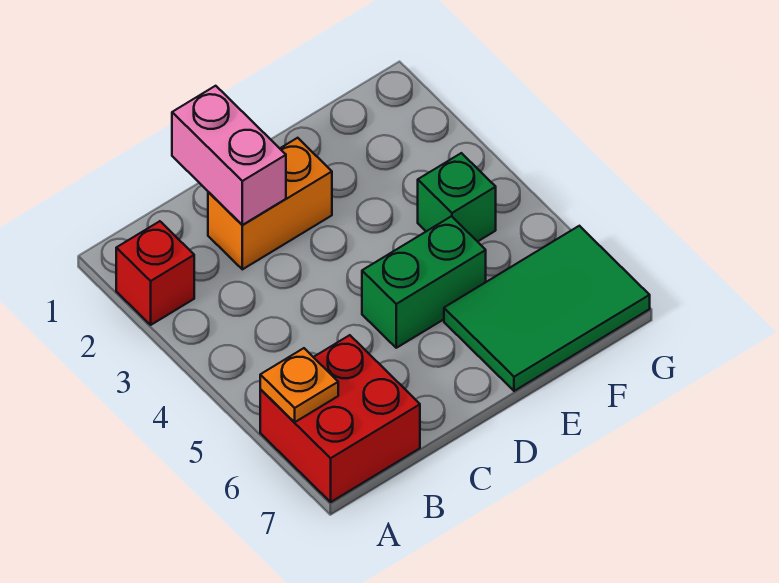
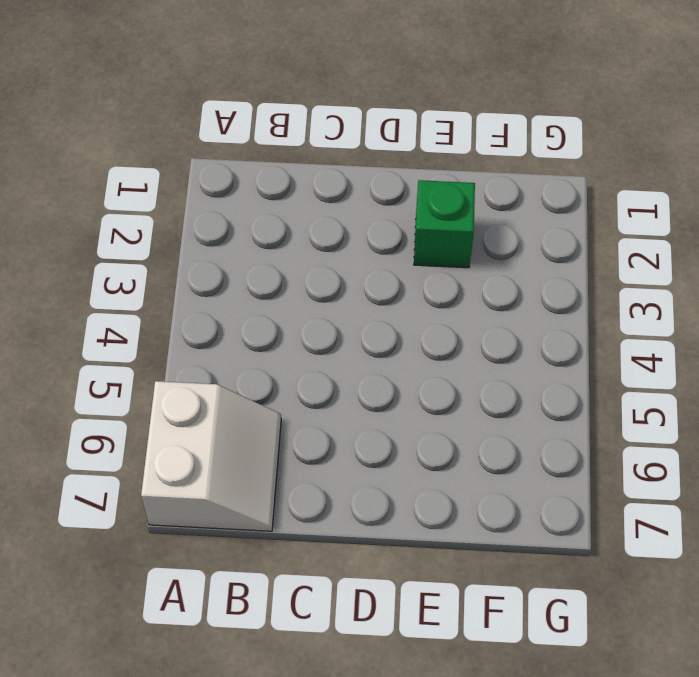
white 2x2 slope [141,381,281,531] -> red 2x2 brick [260,335,420,502]
green 1x1 brick [414,180,475,268] -> green 1x1 brick moved to [418,153,496,242]
none -> red 1x1 brick [116,221,194,325]
none -> orange 1x2 brick [208,138,332,269]

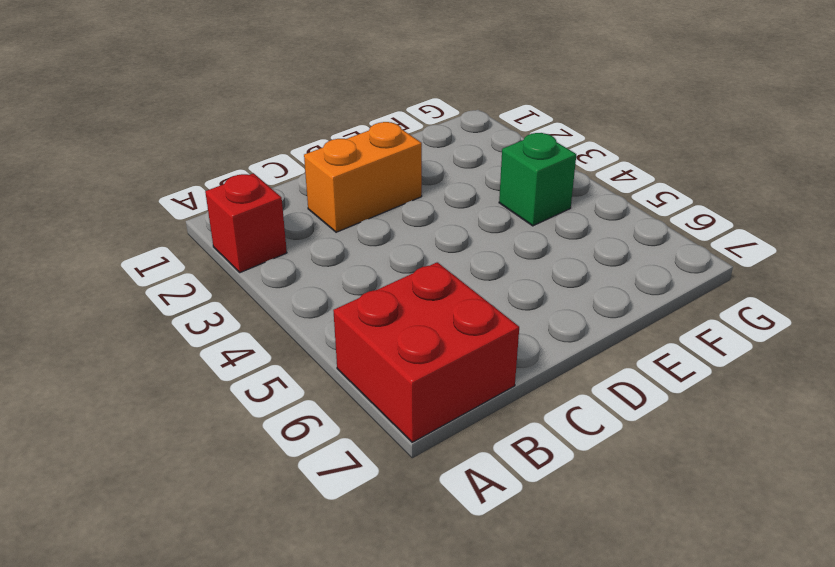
none -> green 1x2 brick [362,216,486,348]
none -> green 2x3 tile [444,226,650,391]

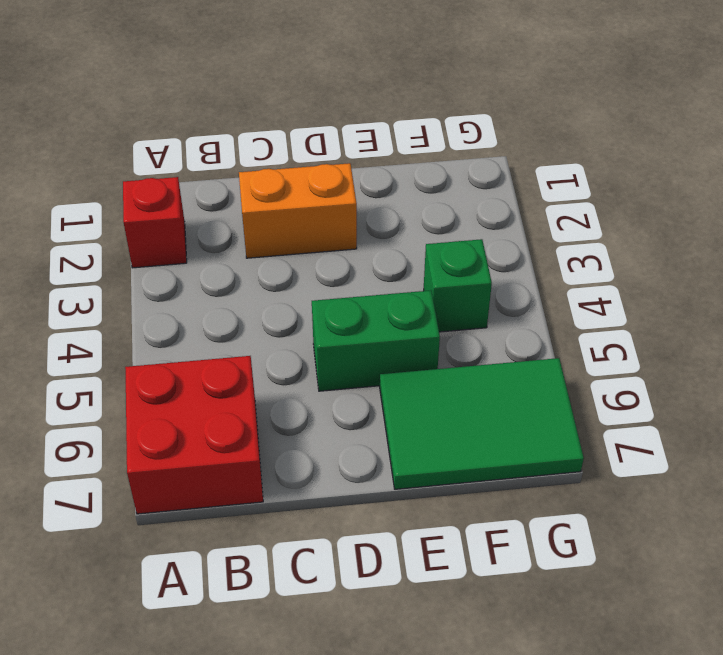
none -> orange 1x1 plate [260,348,338,422]
none -> pink 1x2 brick [172,86,286,225]

